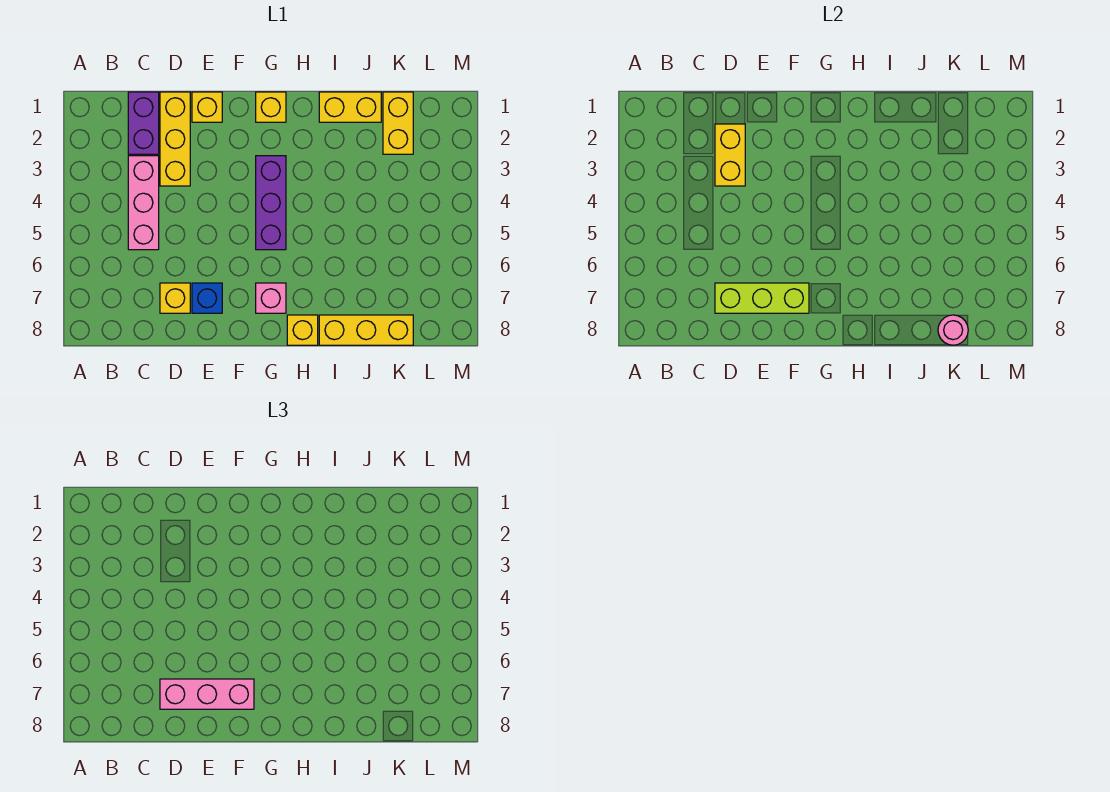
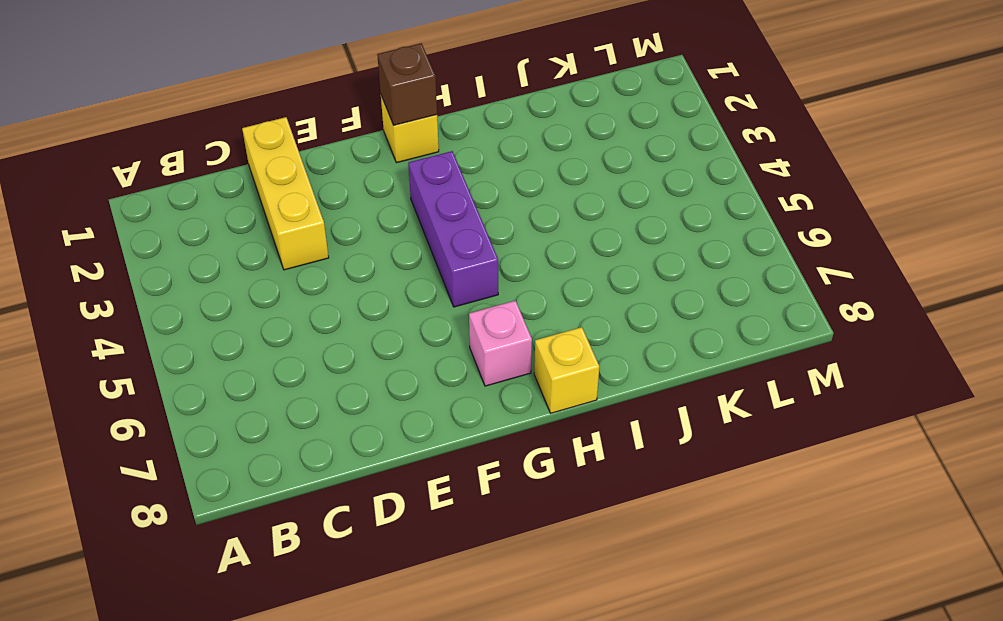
brown 1x1 brick [377,43,437,125] -> none
none -> purple 1x2 brick [128,92,159,154]
none -> pink 1x3 brick [128,156,159,250]
none -> yellow 1x1 brick [160,283,190,313]

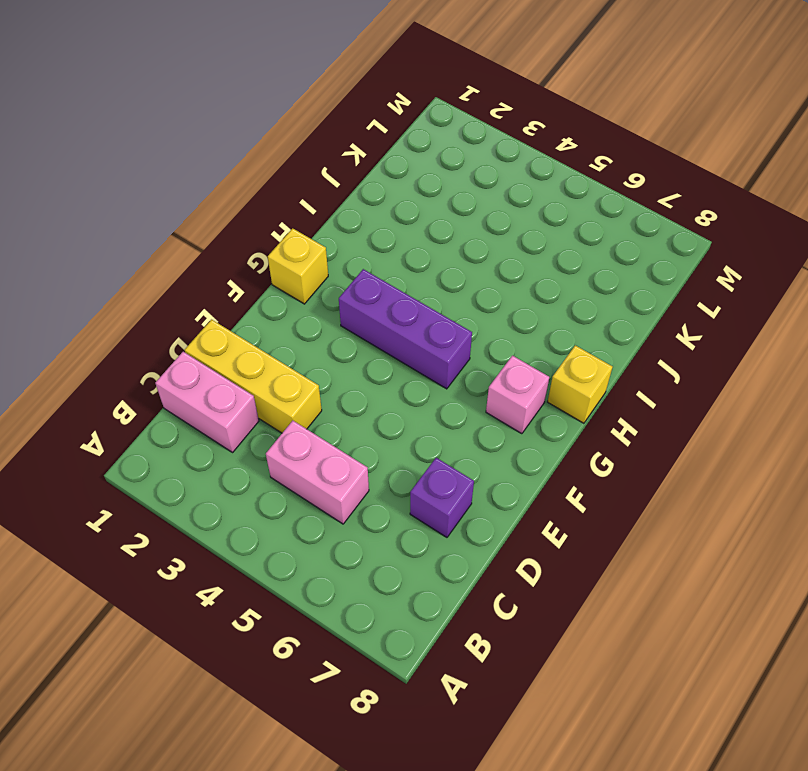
pink 1x2 brick [155,352,259,452] -> purple 1x2 brick [128,92,159,154]
pink 1x2 brick [266,421,369,524] -> pink 1x3 brick [128,156,159,250]
purple 1x1 brick [410,458,474,537] -> yellow 1x1 brick [160,283,190,313]
none -> yellow 1x1 brick [192,92,222,122]
none -> blue 1x1 brick [192,283,222,313]
none -> yellow 1x2 brick [319,92,381,122]

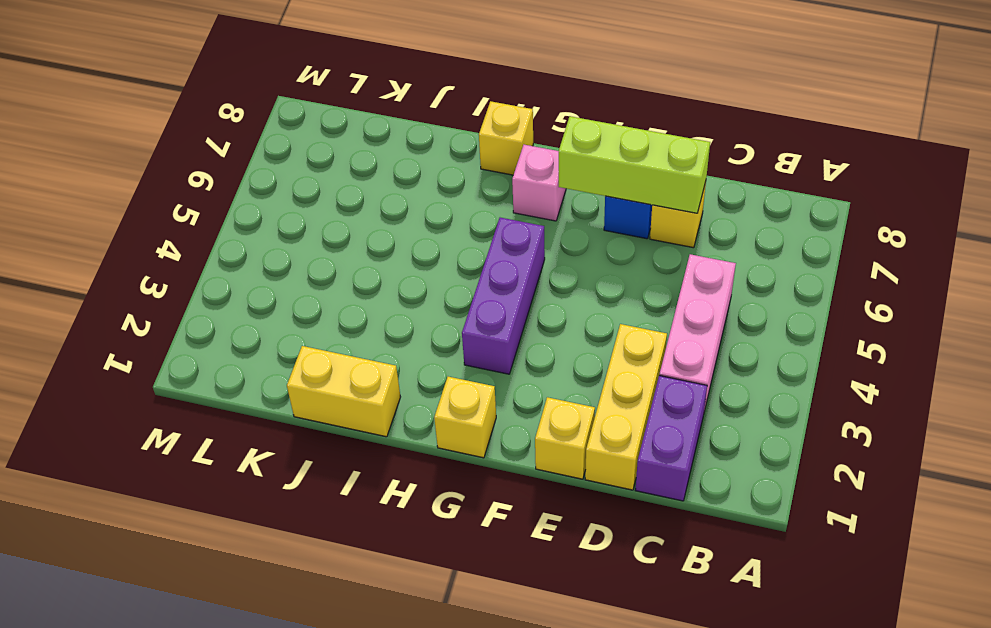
none -> yellow 1x3 brick [319,315,413,345]
none -> yellow 1x2 brick [383,92,413,154]
none -> yellow 1x2 brick [715,124,745,186]

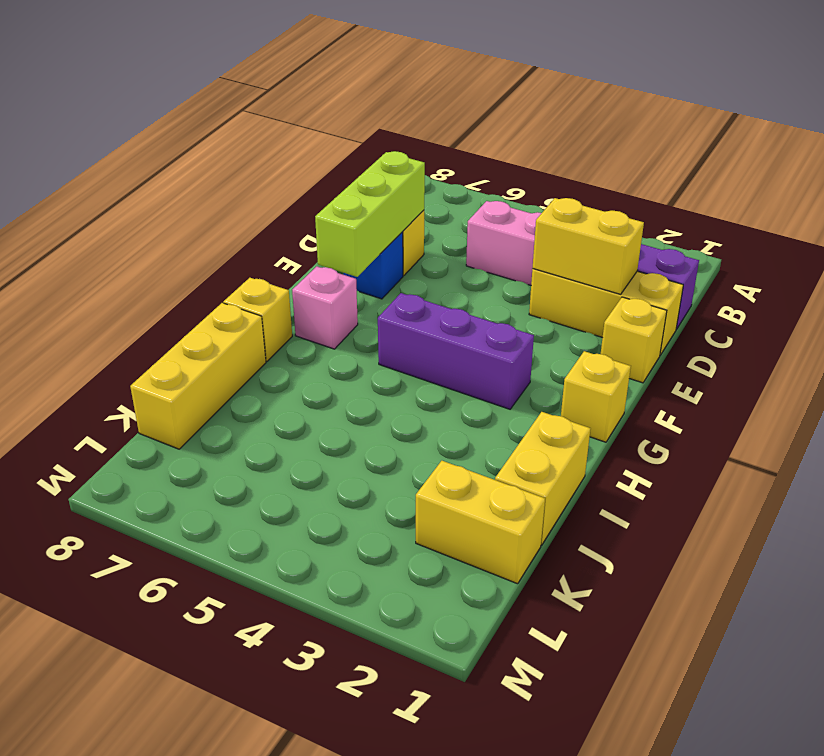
none -> pink 1x1 round brick [938,315,968,345]
none -> pink 1x3 brick [160,679,254,709]

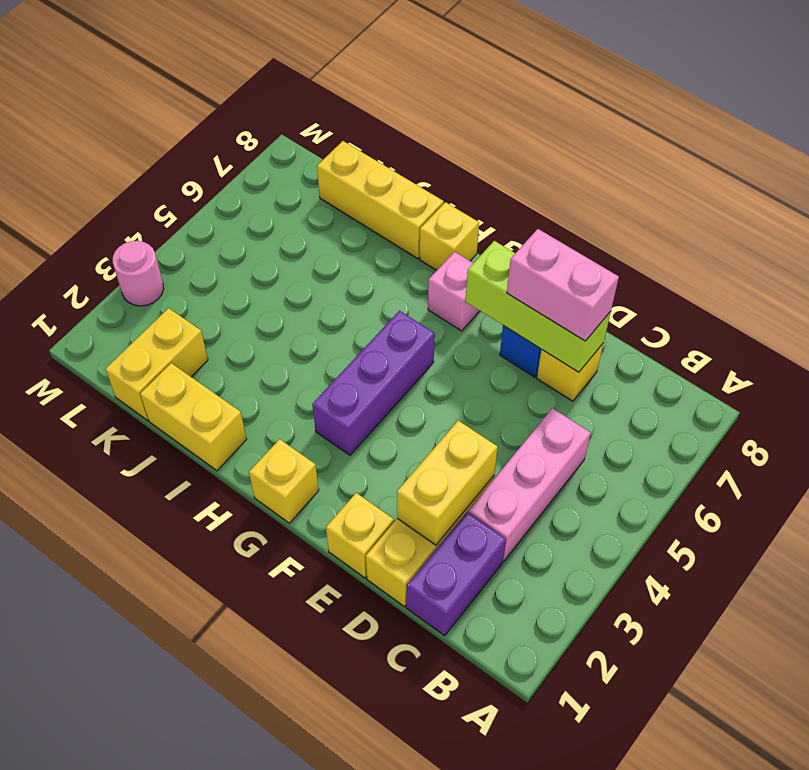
pink 1x2 brick [507,229,619,341] -> pink 1x3 brick [160,679,254,709]
pink 1x1 round brick [113,241,164,306] -> pink 1x1 round brick moved to [938,315,968,345]

